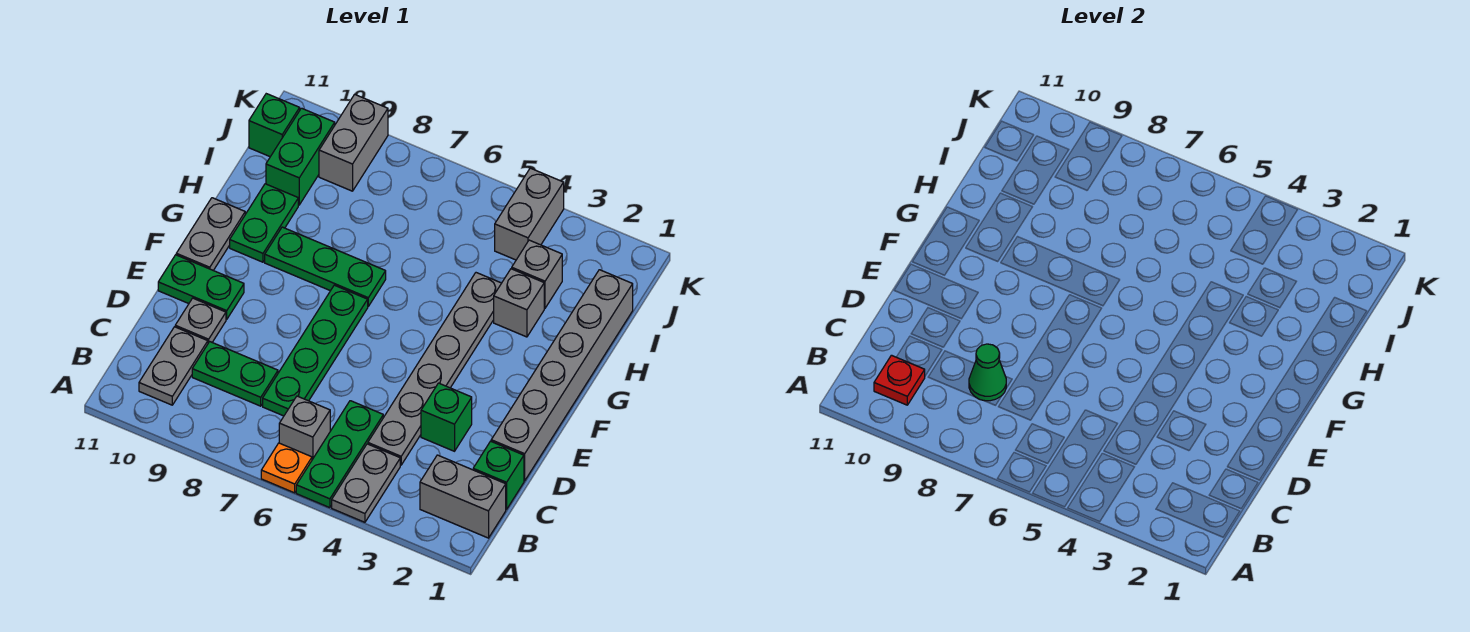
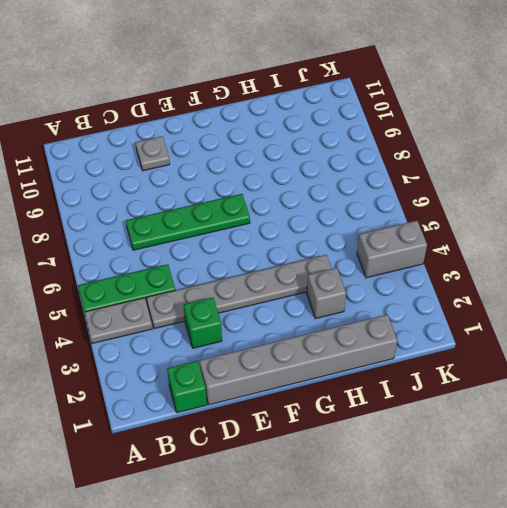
none -> orange 1x1 plate [261,443,312,493]
none -> grey 1x2 brick [420,455,506,538]
none -> grey 1x1 brick [279,396,330,460]

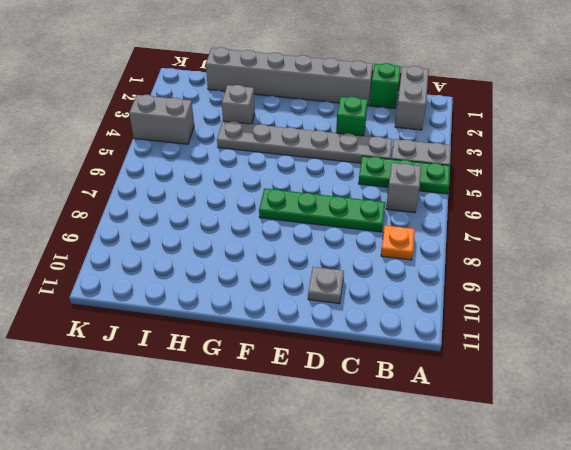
orange 1x1 plate [381,225,415,260] -> orange 1x1 plate moved to [261,443,312,493]
none -> grey 1x2 plate [139,327,208,405]
none -> green 1x2 plate [192,342,278,406]
none -> green 1x2 plate [158,255,244,319]

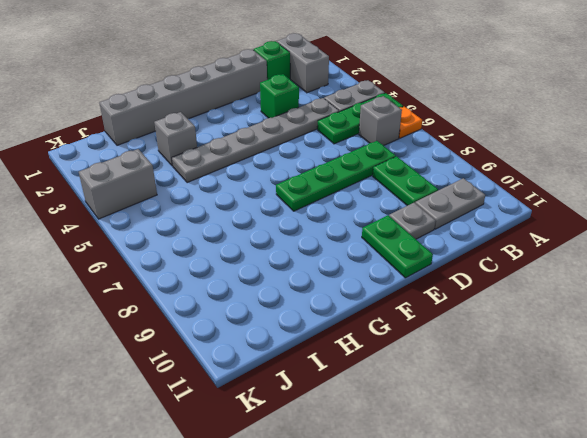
none -> grey 1x2 plate [176,198,245,270]
none -> green 1x3 plate [265,227,386,306]
none -> green 1x2 plate [230,184,298,262]

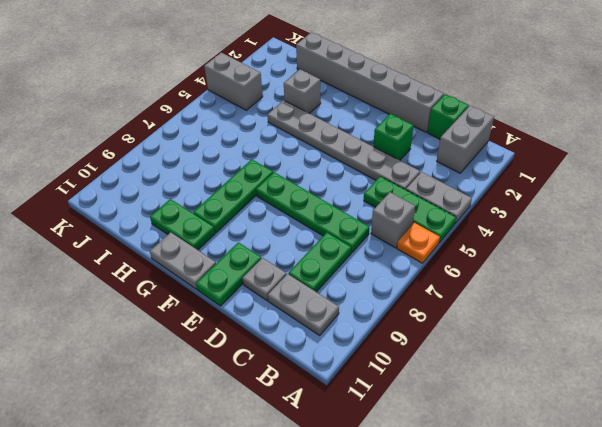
none -> grey 1x1 brick [512,240,562,308]
none -> green 1x2 brick [266,108,335,205]
none -> grey 1x2 brick [319,94,388,191]

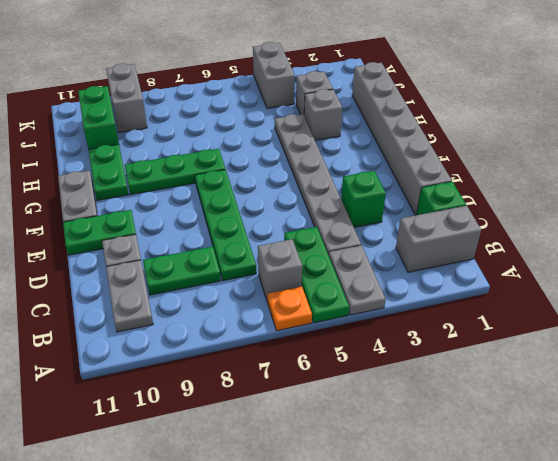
none -> green 1x1 brick [249,94,300,157]
none -> red 1x1 plate [874,355,925,405]
none -> green 1x1 cone [969,344,1006,401]

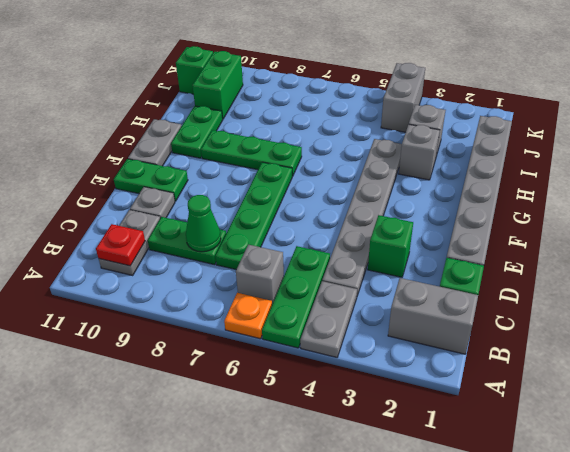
none -> grey 1x2 brick [319,94,388,191]

